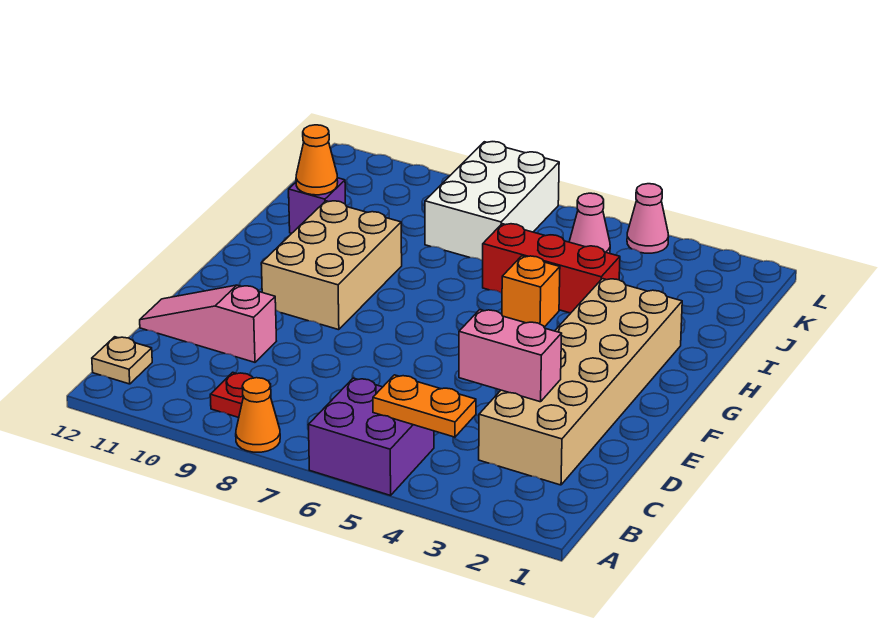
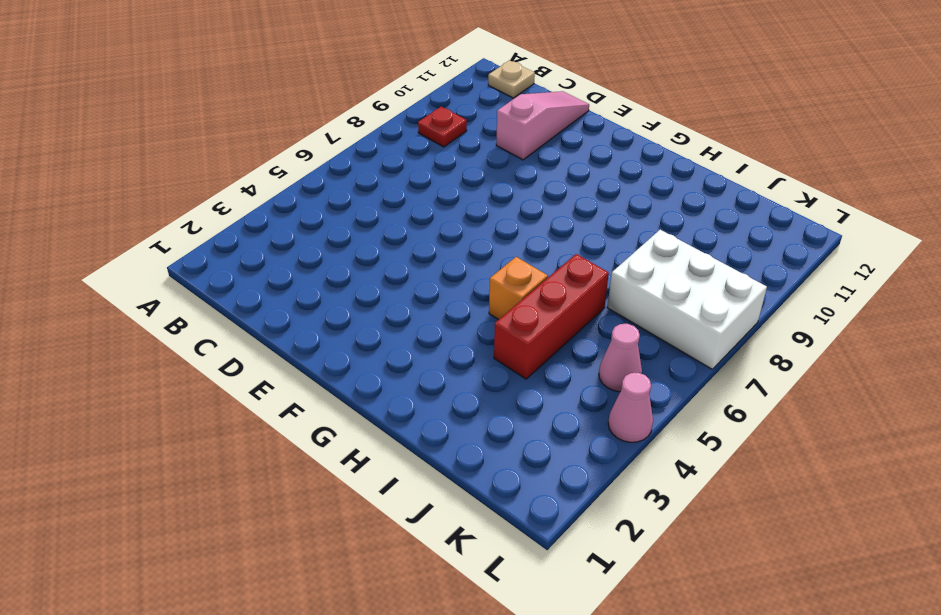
none -> purple 2x2 brick [309,378,434,495]
none -> orange 1x1 cone [236,378,280,452]
none -> tan 2x6 brick [479,279,682,485]

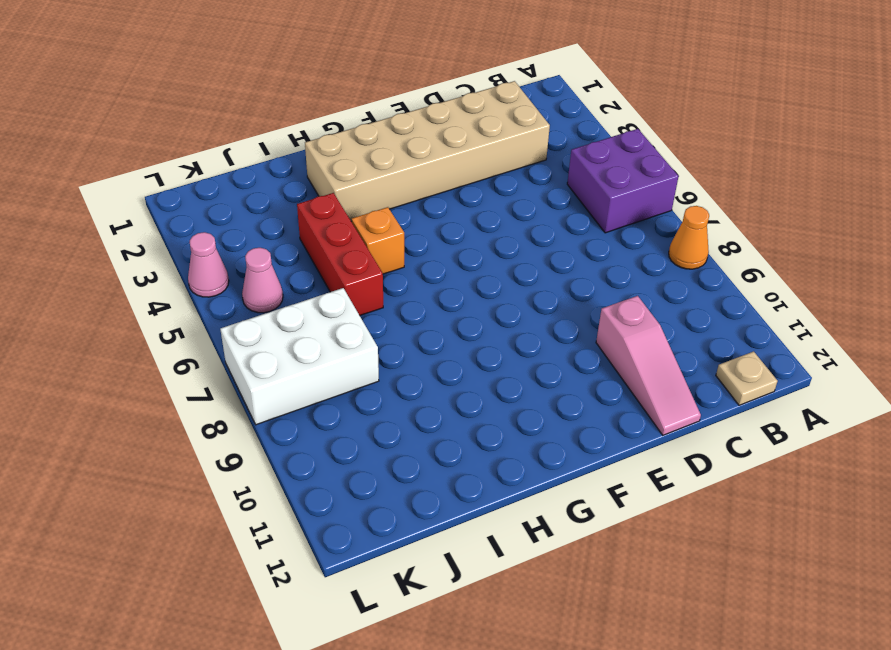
none -> red 1x1 plate [210,372,271,418]
none -> tan 2x3 brick [261,201,402,330]
none -> purple 1x1 brick [289,178,345,233]

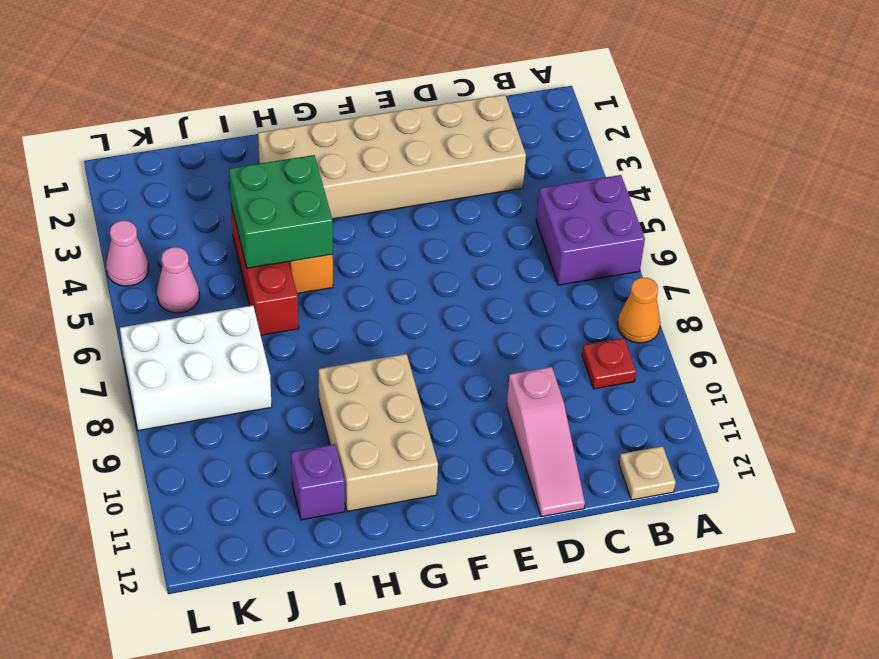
tan 2x3 brick [319,354,438,512] -> tan 2x3 brick turned to [261,201,402,330]
green 2x2 brick [229,155,333,268] -> none
none -> orange 1x2 plate [373,375,476,437]
none -> pink 1x2 brick [459,310,562,402]
none -> orange 1x1 cone [296,125,338,195]

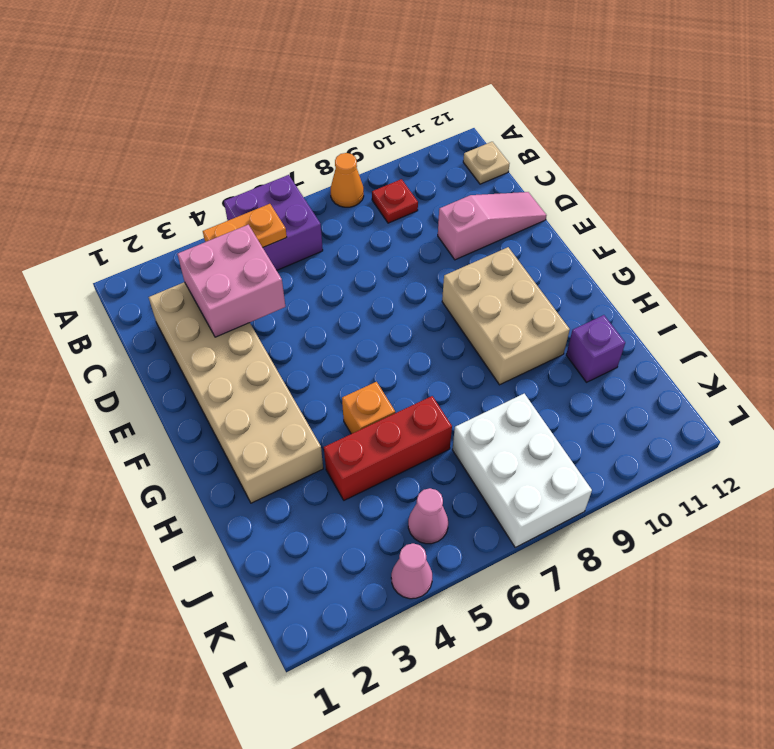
pink 2x2 brick [178,225,285,337] -> pink 1x2 brick [459,310,562,402]
none -> orange 1x1 cone [296,125,338,195]

